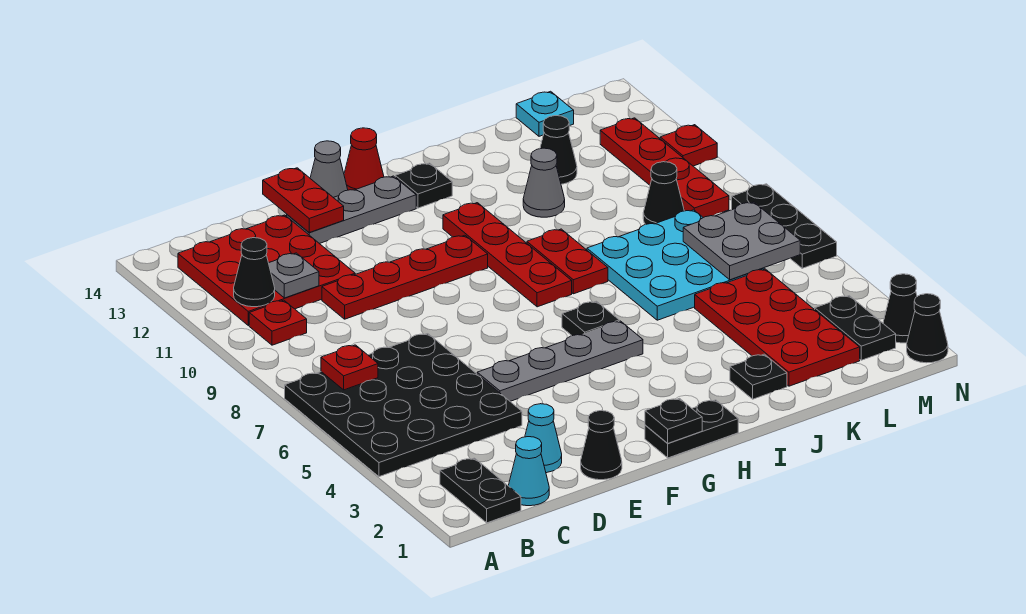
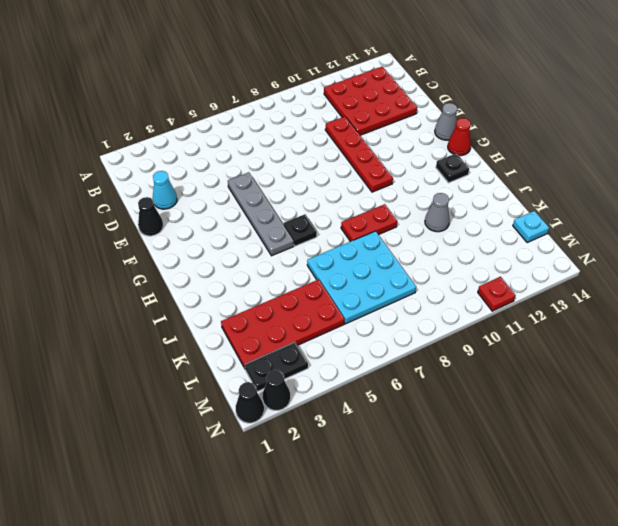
none -> black 4x4 plate [285,334,522,477]
none -> black 1x2 plate [440,458,521,523]
none -> red 1x1 plate [249,300,307,345]
none -> cyan 1x1 cone [508,437,549,506]

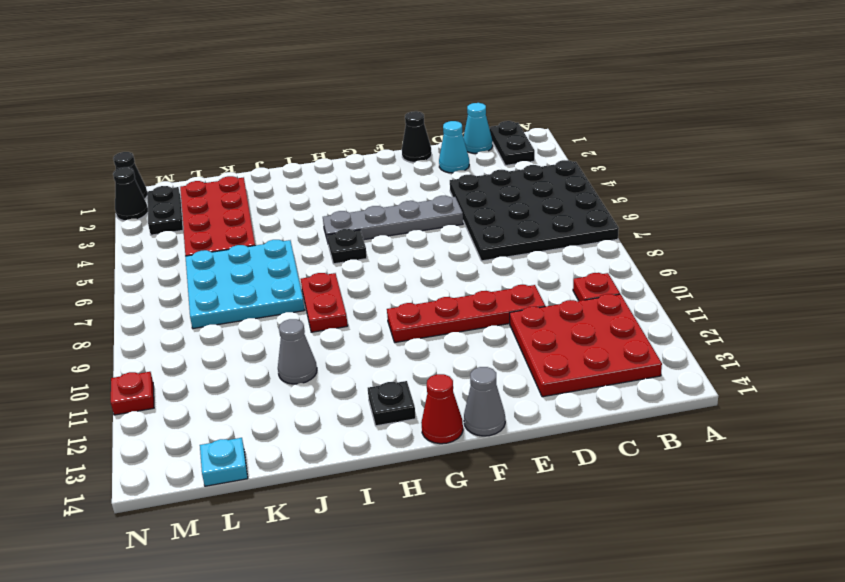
none -> grey 1x3 plate [287,176,416,244]
none -> black 1x2 plate [645,400,738,458]
none -> red 1x4 plate [443,203,572,307]
none -> black 1x1 plate [730,354,787,399]

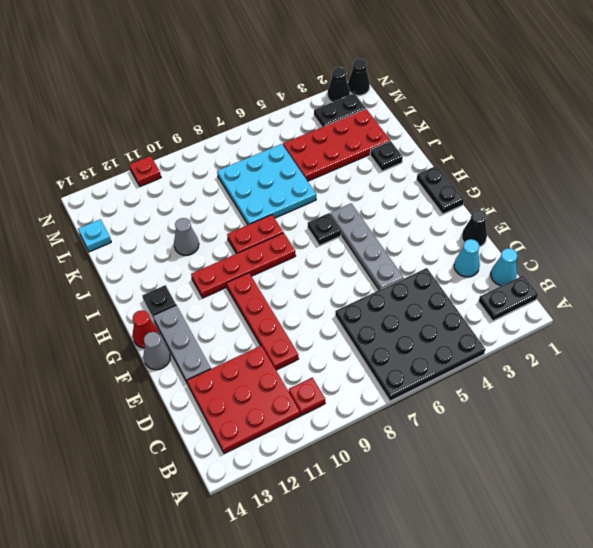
none -> black 1x1 cone [540,116,577,184]
none -> black 1x1 cone [643,162,684,224]
none -> red 1x4 plate [600,118,729,218]
none -> black 1x3 plate [732,184,837,268]

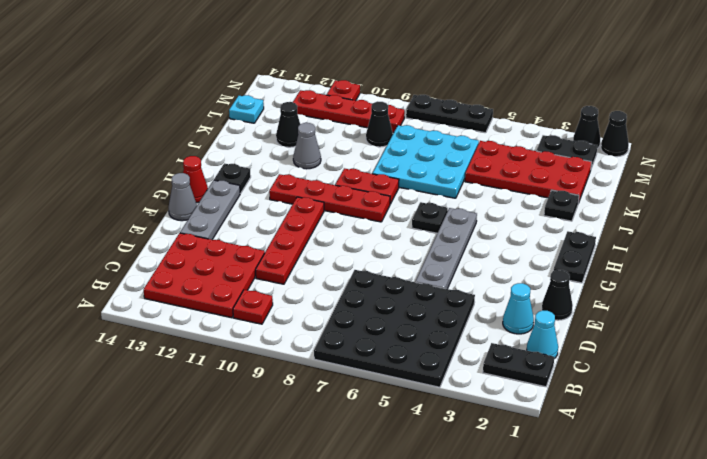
none -> red 1x1 plate [321,345,378,390]
none -> black 1x1 cone [234,238,275,307]
none -> grey 1x1 plate [269,253,319,298]
none -> red 1x2 plate [263,168,344,232]

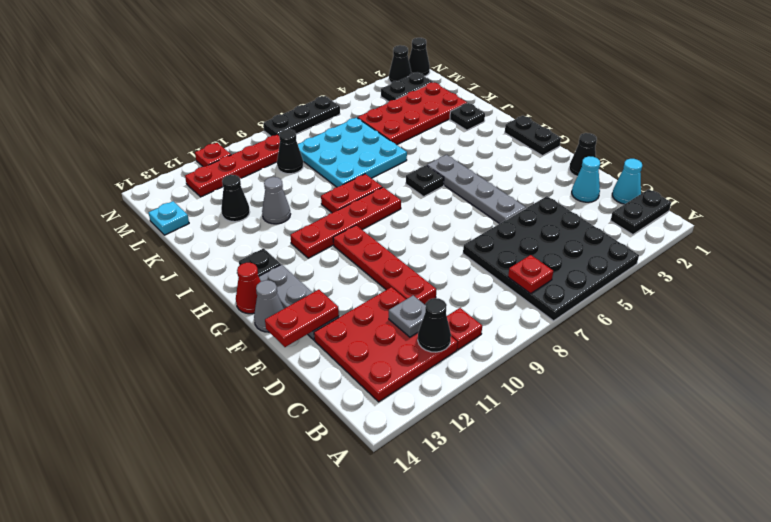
none -> black 1x1 plate [645,398,702,443]
none -> grey 2x2 plate [683,202,800,280]

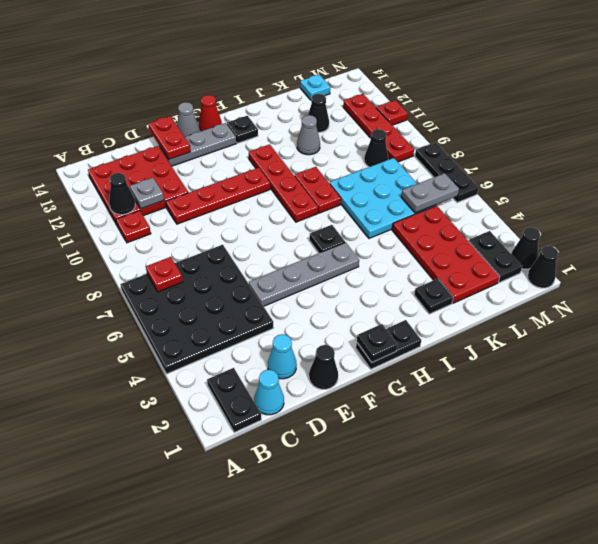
grey 1x2 plate [401,173,459,213] -> grey 2x2 plate [683,202,800,280]

